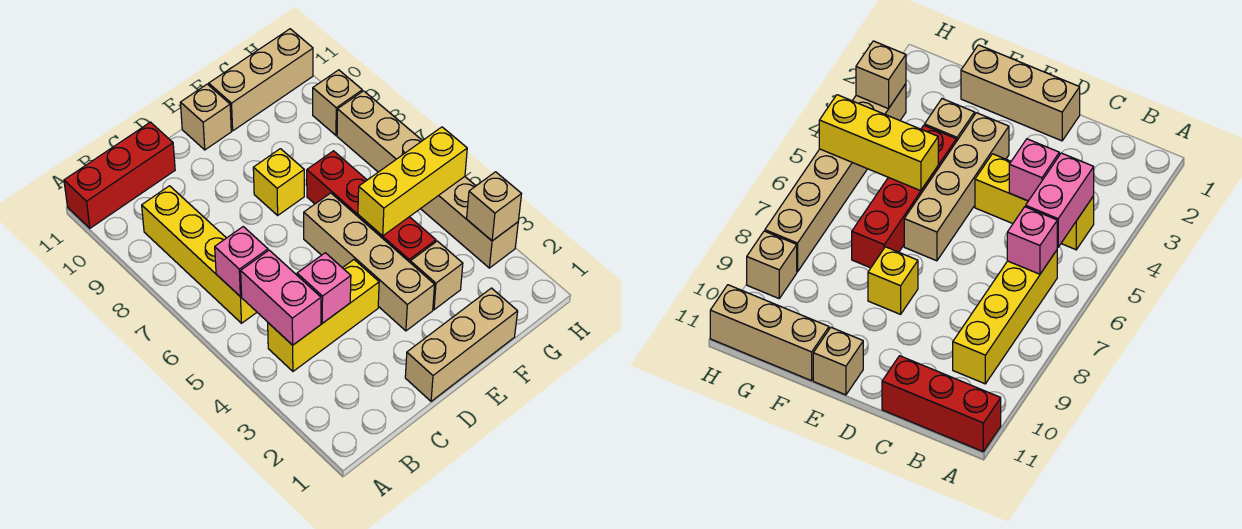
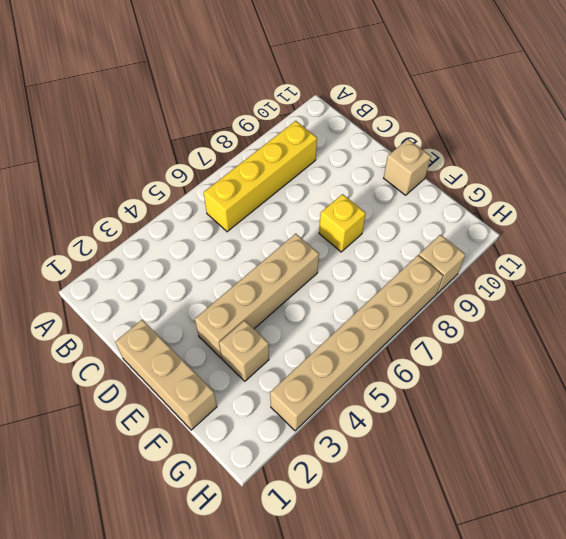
none -> red 1x3 brick [64,122,175,228]
none -> yellow 1x3 brick [268,260,379,371]
none -> red 1x4 brick [307,151,436,262]

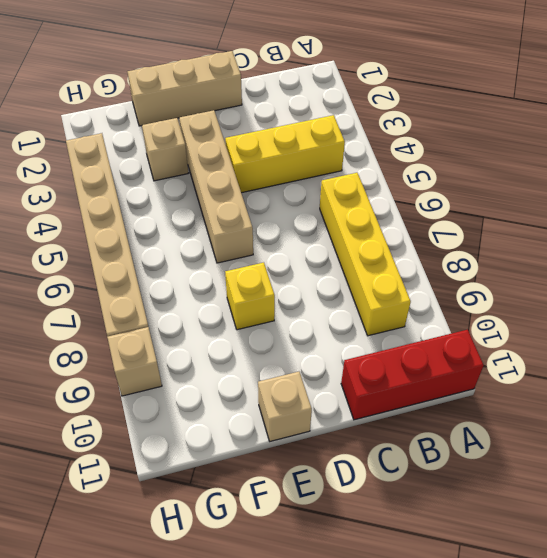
none -> red 1x4 brick [307,151,436,262]
none -> tan 1x3 brick [209,29,313,131]
none -> pink 1x2 brick [241,250,321,345]

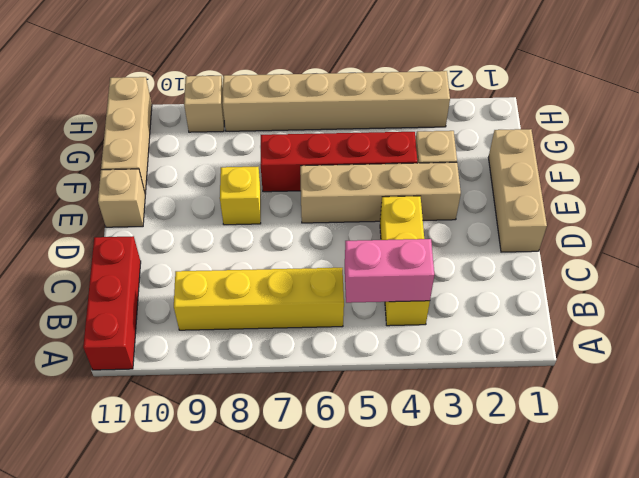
none -> pink 1x1 brick [215,227,268,297]
none -> pink 1x1 brick [297,253,351,323]
none -> yellow 1x3 brick [358,127,467,236]

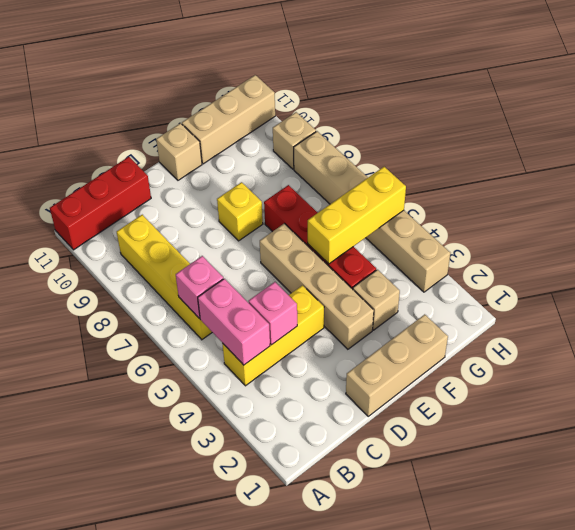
none -> tan 1x1 brick [467,172,521,241]

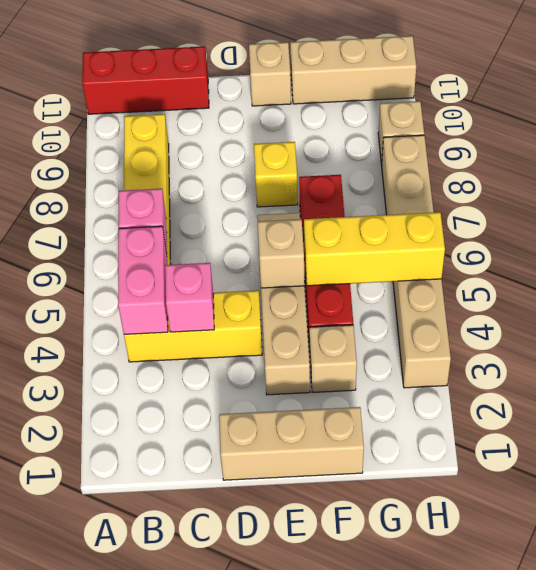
tan 1x1 brick [258,219,304,288] -> tan 1x1 brick moved to [467,172,521,241]

